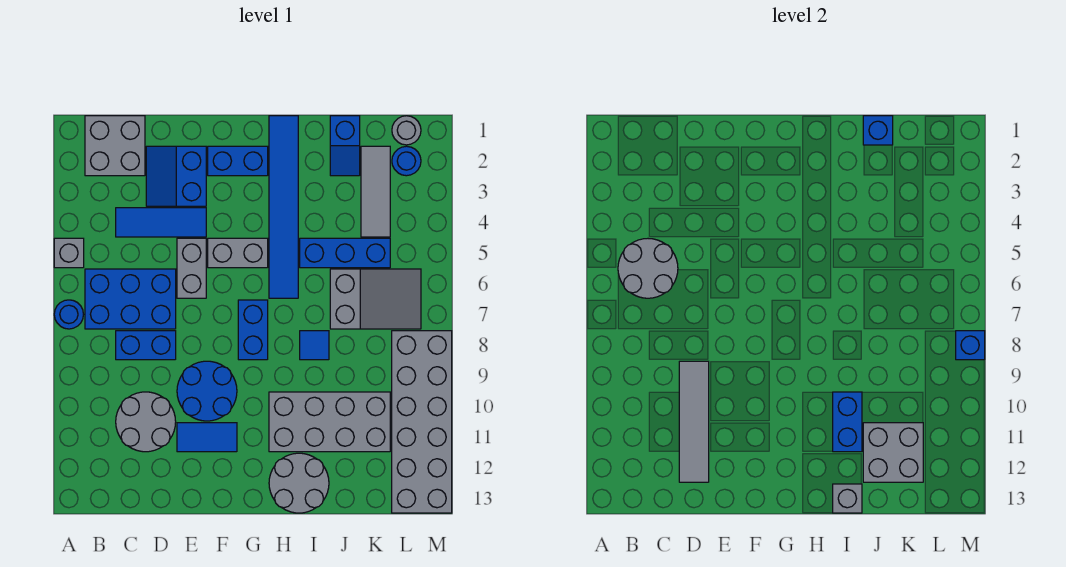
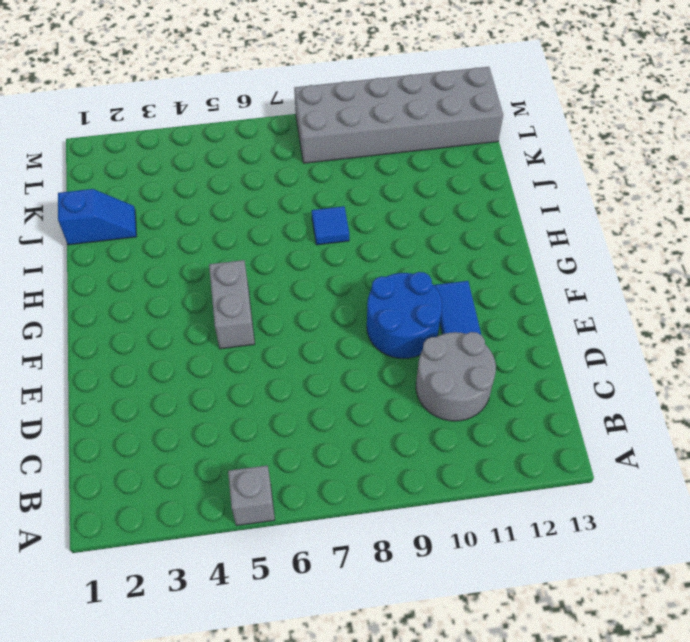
none -> blue 1x1 round brick [54,300,83,329]
none -> grey 2x2 brick [85,116,145,176]
none -> blue 2x3 brick [85,269,176,329]
none -> blue 1x3 tile [116,208,206,237]

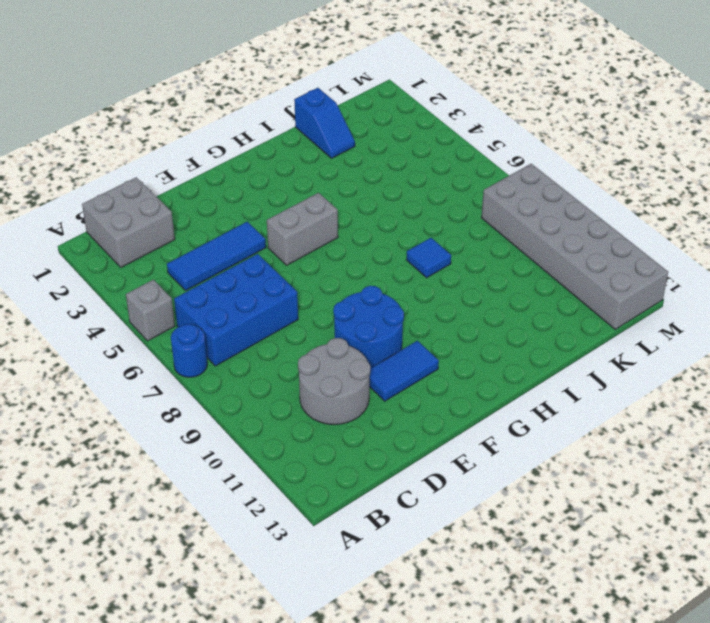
none -> blue 1x2 brick [116,331,176,360]
none -> blue 2x2 slope [146,146,206,206]
none -> grey 1x2 brick [177,238,206,298]
none -> blue 1x2 brick [208,146,268,176]

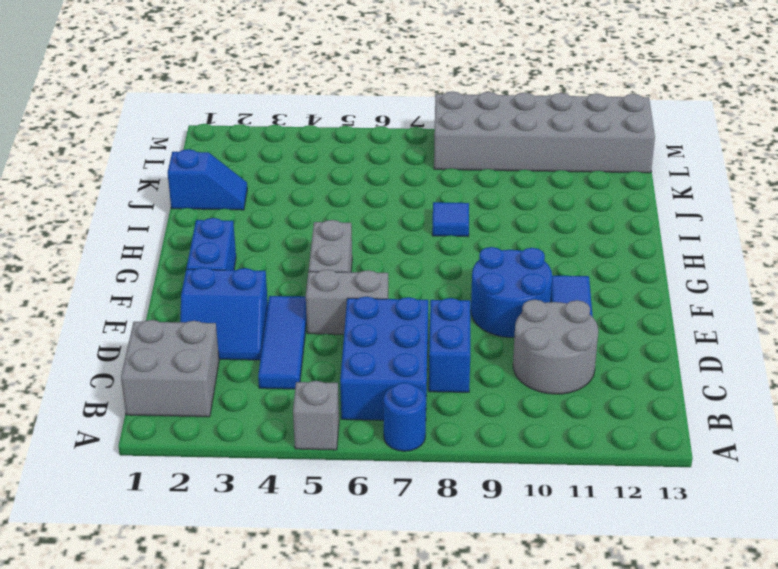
none -> blue 1x2 brick [238,300,268,360]
none -> blue 1x6 tile [269,116,298,298]
none -> grey 2x4 brick [269,392,390,452]
none -> grey 2x2 round brick [269,453,329,513]

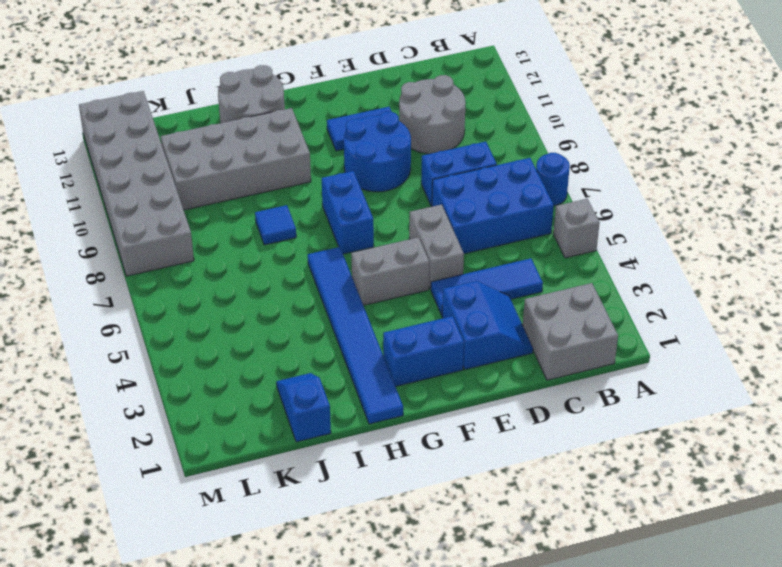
none -> blue 1x3 brick [300,238,390,268]
none -> grey 2x3 slope [330,269,421,329]
none -> grey 1x3 tile [361,146,390,237]
none -> grey 1x1 round brick [392,116,421,145]

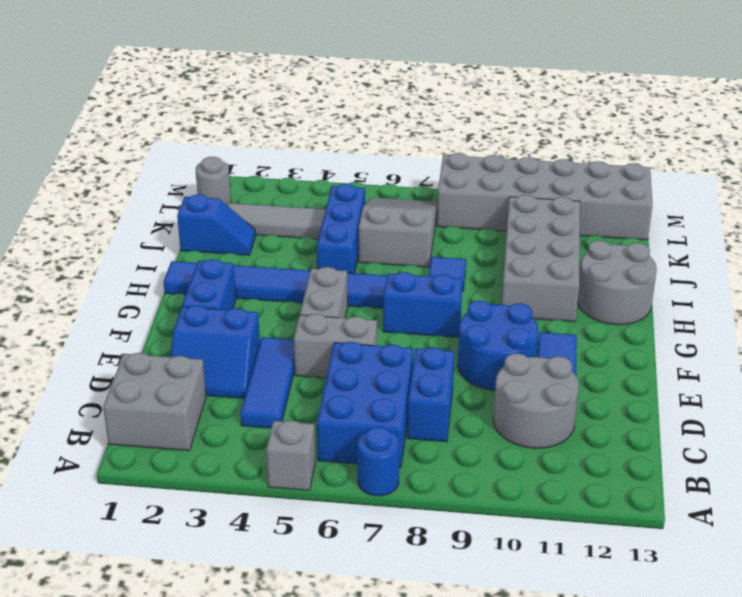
none -> blue 1x1 round brick [392,146,421,176]
none -> grey 2x2 round brick [618,239,678,298]
none -> grey 1x4 tile [679,361,709,482]
none -> blue 1x2 brick [833,392,862,452]

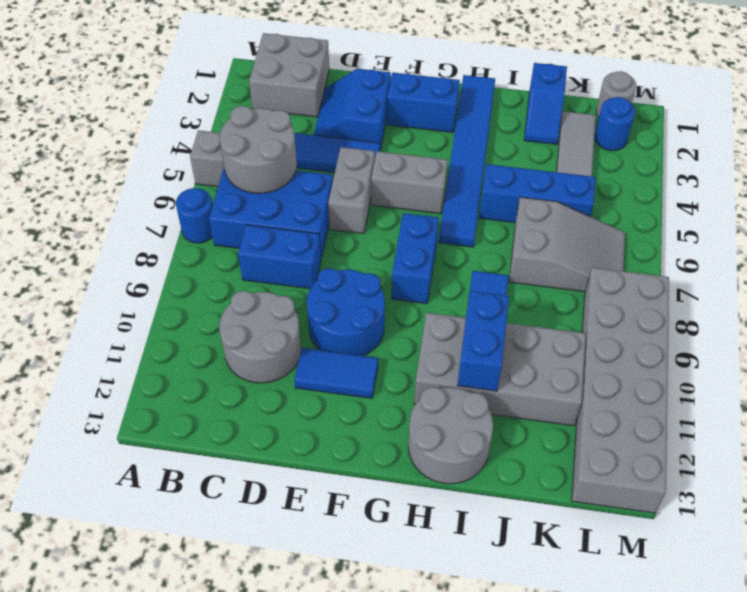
none -> grey 1x4 tile [679,361,709,482]
none -> grey 1x1 brick [833,484,862,513]
none -> blue 1x1 brick [863,116,893,145]
none -> grey 2x2 brick [863,423,923,482]

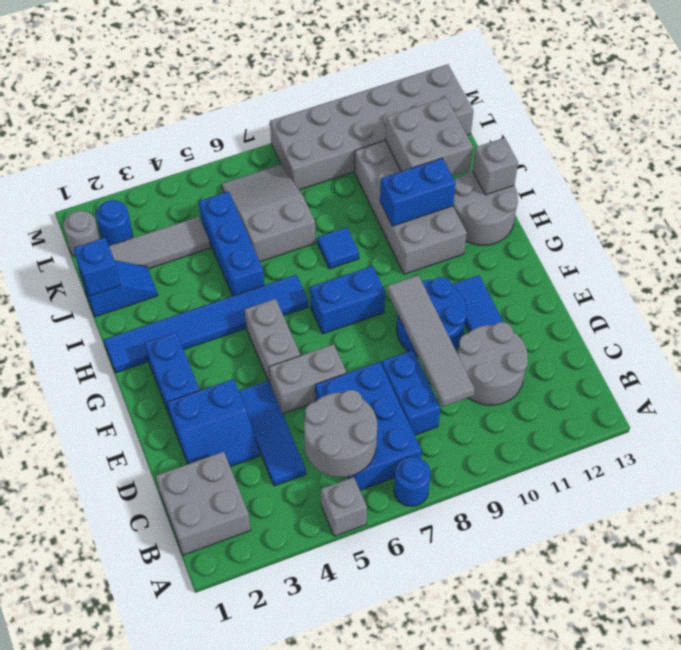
grey 1x4 tile [388,275,475,407] -> grey 1x4 tile turned to [679,361,709,482]
none -> blue 1x1 brick [956,331,985,360]

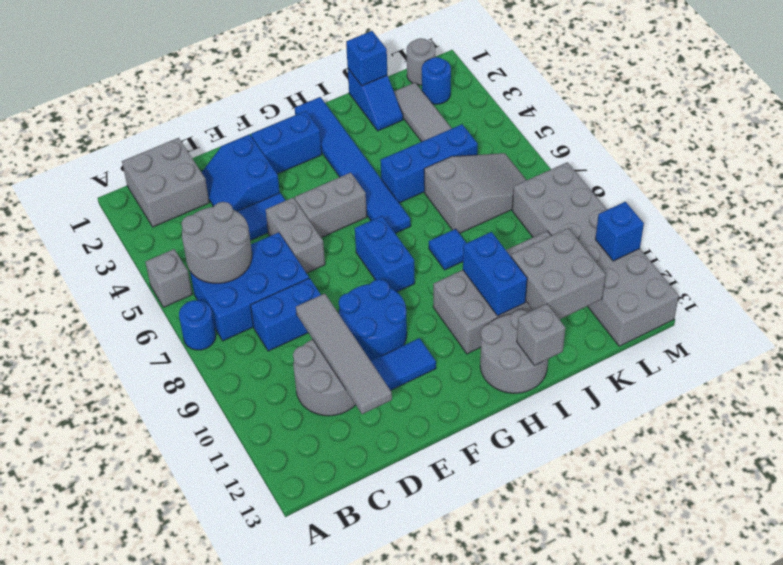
blue 1x1 brick [595,202,644,261] -> blue 1x1 brick moved to [956,331,985,360]

